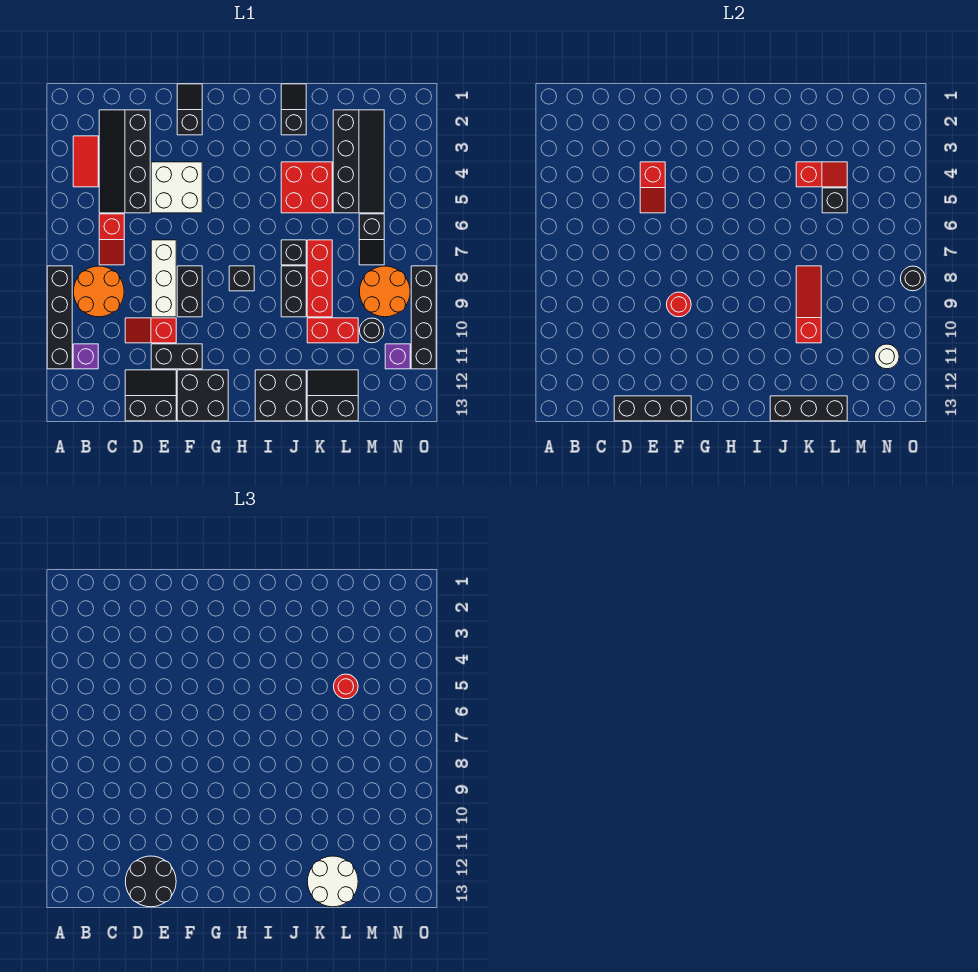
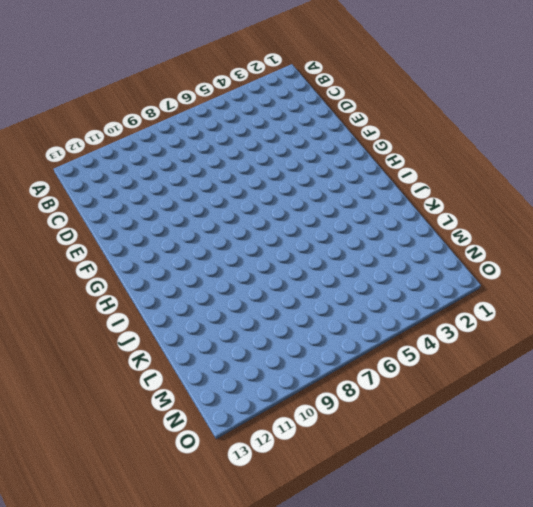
none -> black 1x4 brick [47,266,72,369]
none -> red 1x2 tile [73,136,98,187]
none -> orange 2x2 round brick [73,266,124,317]
none -> purple 1x1 brick [73,344,98,369]

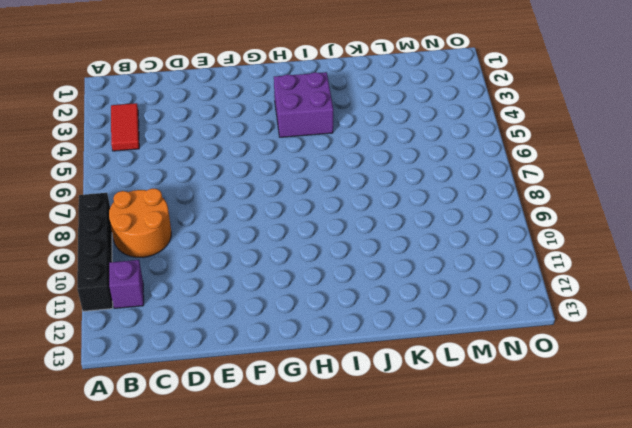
purple 2x2 brick [274,72,333,137] -> none
none -> black 2x4 slope [99,110,150,213]
none -> red 1x2 slope [99,214,124,265]
none -> red 1x2 slope [125,318,176,343]
none -> black 2x2 slope [125,370,176,421]

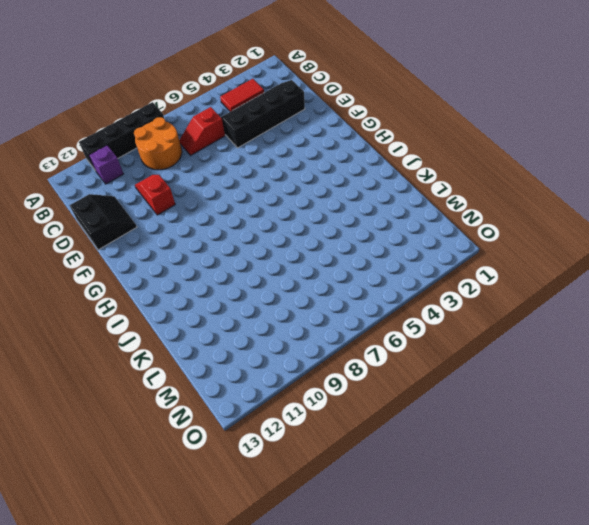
none -> white 2x2 brick [151,162,202,213]
none -> white 1x3 brick [151,240,176,317]
none -> black 1x2 brick [151,344,202,369]
none -> black 1x2 slope [177,84,202,135]

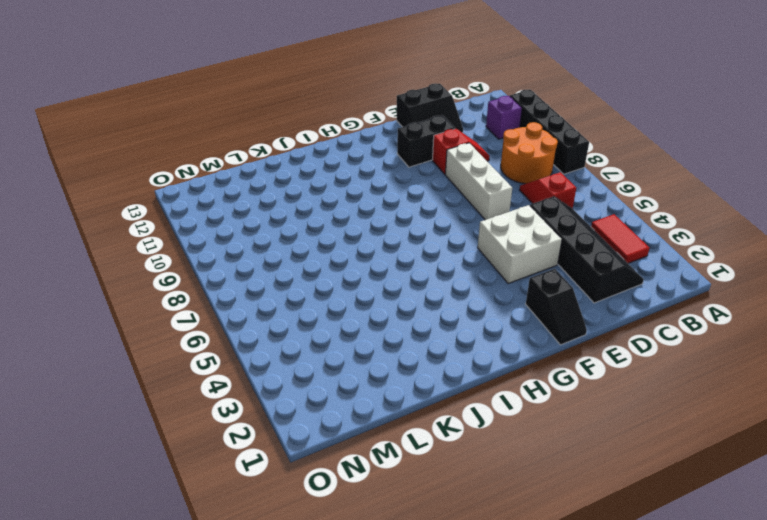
none -> black 1x2 brick [177,266,202,317]
none -> black 2x2 brick [177,370,228,421]
none -> black 1x1 brick [229,266,254,291]
none -> black 2x2 brick [255,370,306,421]

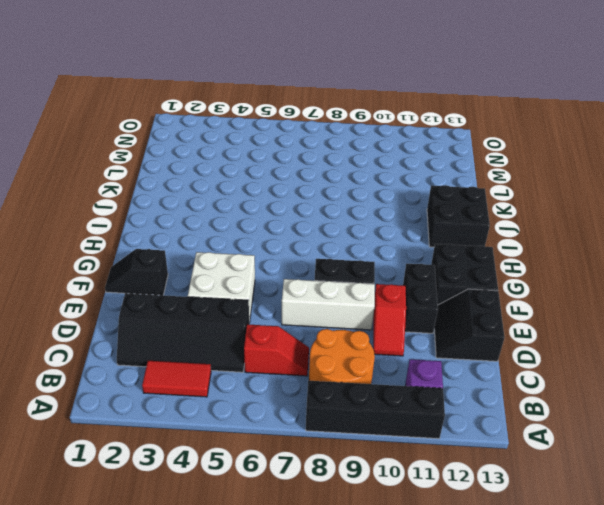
none -> black 1x1 brick [229,266,254,291]
none -> black 1x2 slope [281,84,306,135]
none -> red 2x2 brick [281,162,332,213]
none -> black 1x1 brick [281,240,306,265]

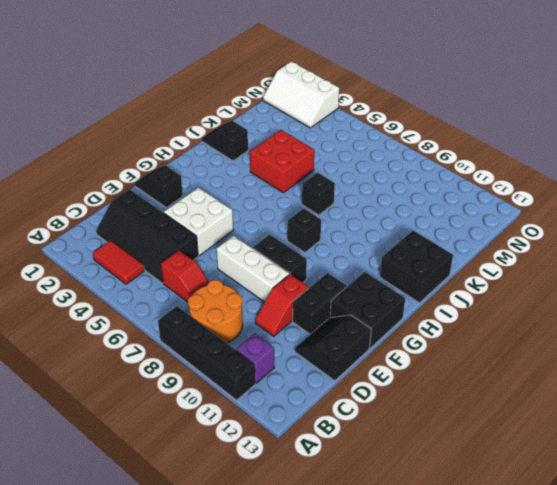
white 2x3 slope [263,62,339,128] -> none
none -> black 1x2 brick [281,266,306,317]
none -> red 1x3 brick [307,240,332,317]
none -> red 1x2 brick [307,318,358,343]
none -> black 2x2 slope [307,370,358,421]

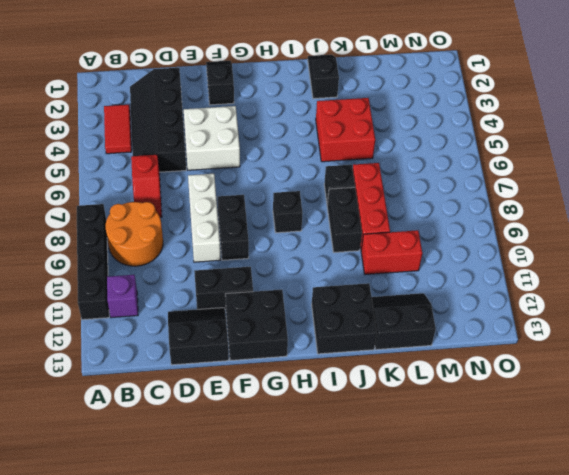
none -> red 1x2 slope [125,318,176,343]
none -> black 2x4 slope [333,110,384,213]
none -> black 1x2 slope [359,214,384,265]
none -> orange 2x2 round brick [359,266,410,317]

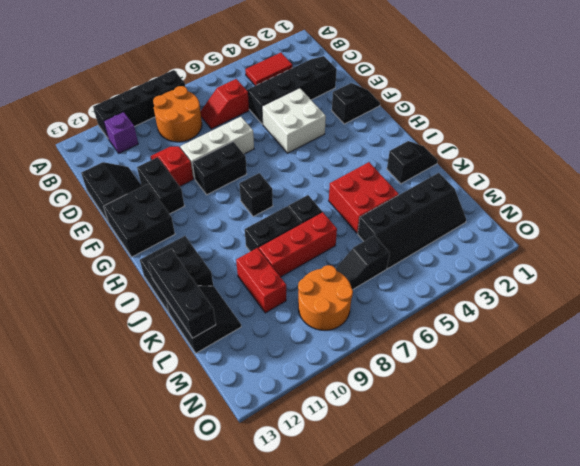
none -> black 1x1 round brick [360,318,384,343]
none -> purple 1x1 brick [385,344,410,369]
none -> black 1x4 brick [411,266,436,369]
none -> black 1x3 brick [614,396,691,421]

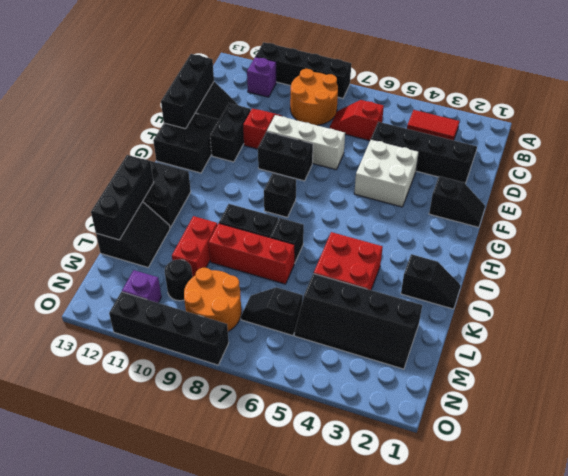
none -> red 1x2 slope [640,162,665,213]
none -> red 1x1 round brick [667,292,691,317]
none -> red 1x2 slope [796,162,847,187]
none -> red 1x3 slope [796,266,821,343]

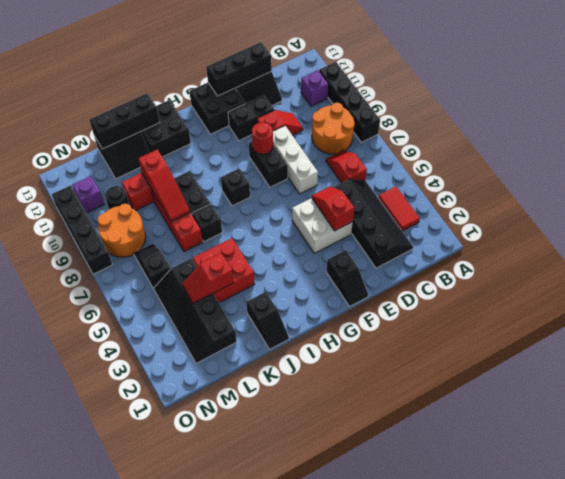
none -> black 1x1 brick [822,188,847,213]
none -> white 1x1 round brick [875,344,899,369]
none -> black 1x1 round brick [901,266,925,291]
none -> black 2x2 round brick [125,856,176,907]

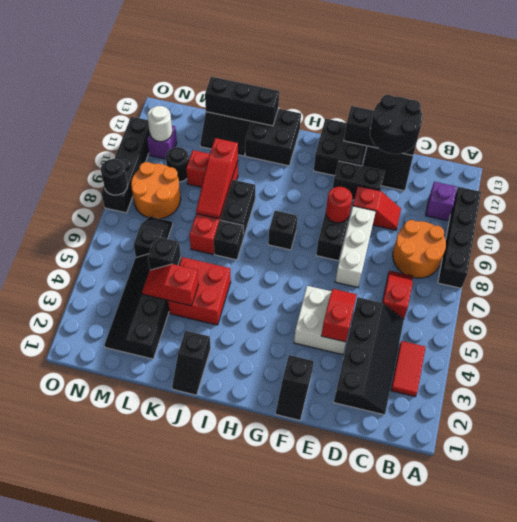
none -> white 2x2 round brick [307,856,358,907]
none -> red 1x1 round brick [334,674,358,699]

